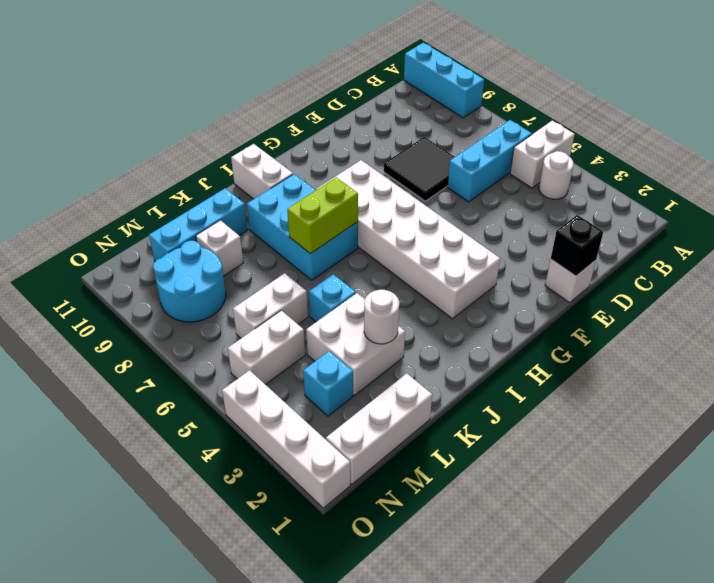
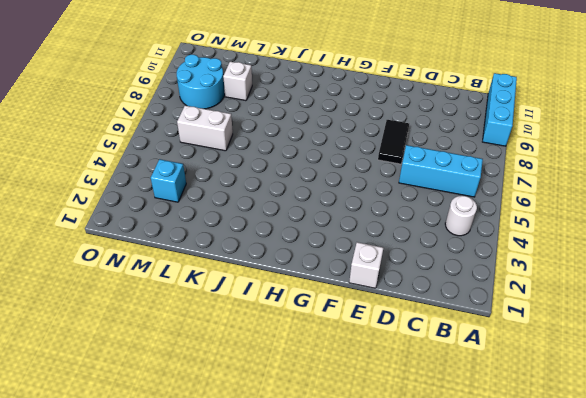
black 1x2 tile [378,120,409,164] -> black 2x2 tile [384,137,455,201]
none -> white 1x2 brick [510,120,575,188]
none -> white 2x6 brick [316,160,500,319]
none -> cyan 2x3 brick [247,174,358,280]

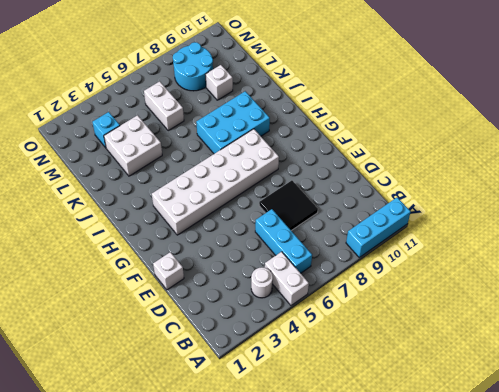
none -> white 1x2 brick [231,144,293,199]
none -> cyan 1x1 brick [309,274,356,322]
none -> cyan 1x3 brick [149,188,248,261]

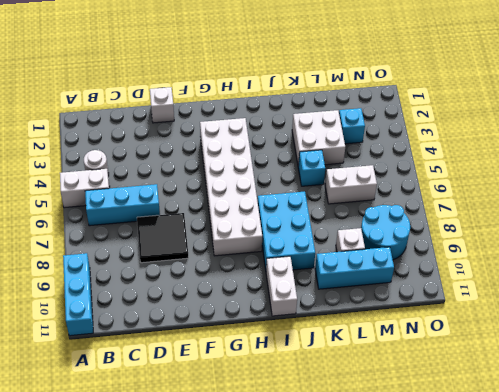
none -> white 1x3 brick [326,374,432,484]
none -> white 1x2 brick [228,310,305,385]
none -> white 1x4 brick [222,370,350,508]

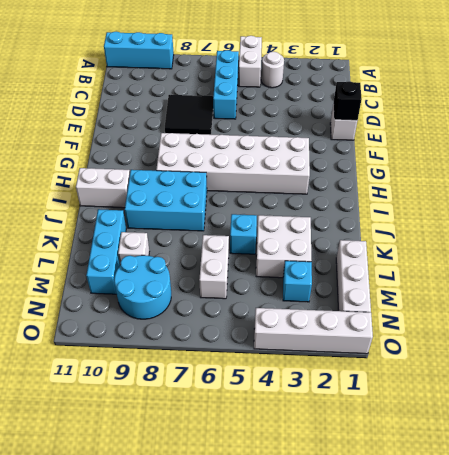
none -> white 1x2 brick [228,310,305,385]
none -> lime 1x2 brick [287,178,358,254]
none -> white 1x1 round brick [364,290,399,344]

